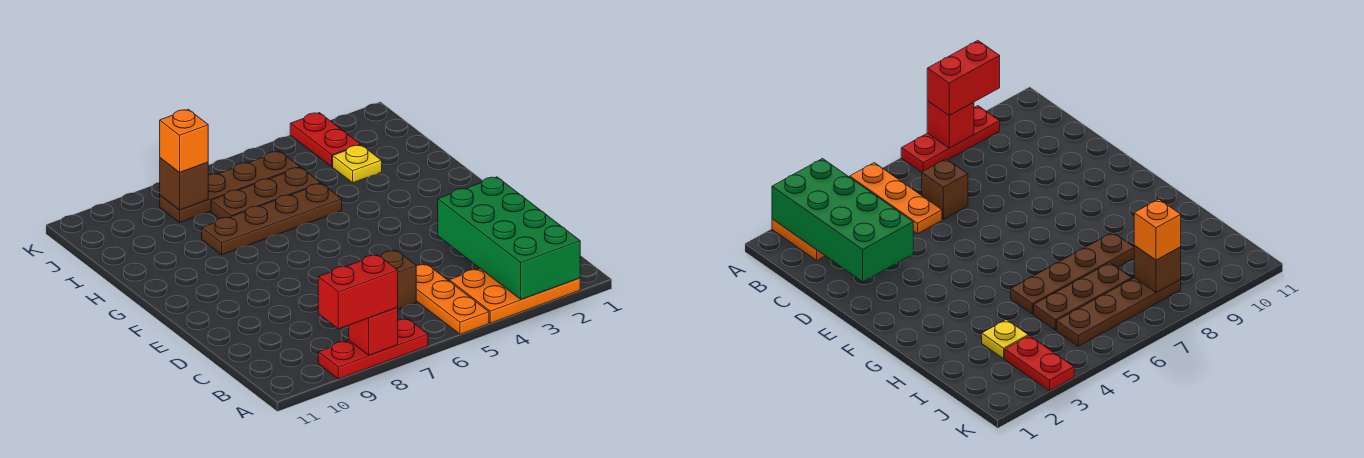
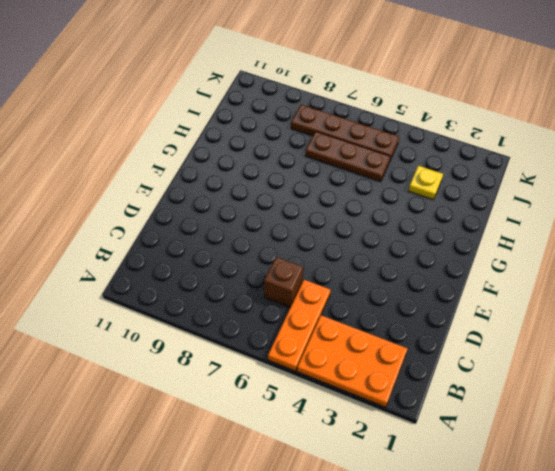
none -> red 1x3 plate [318,319,428,379]
none -> brown 1x4 plate [202,183,342,255]
none -> red 1x2 plate [290,113,360,167]

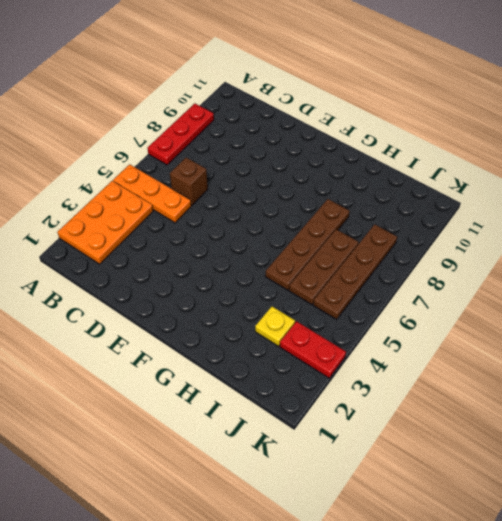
none -> green 2x4 brick [438,177,580,300]
none -> red 1x1 brick [349,308,398,355]
none -> brown 1x1 brick [160,158,208,210]

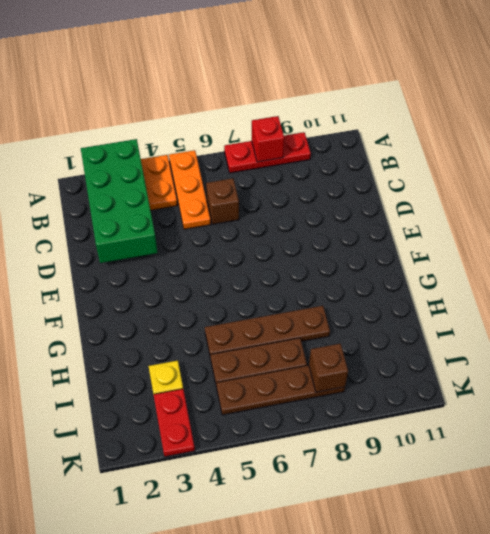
none -> red 1x2 brick [318,255,398,329]
none -> orange 1x1 brick [160,109,208,172]

